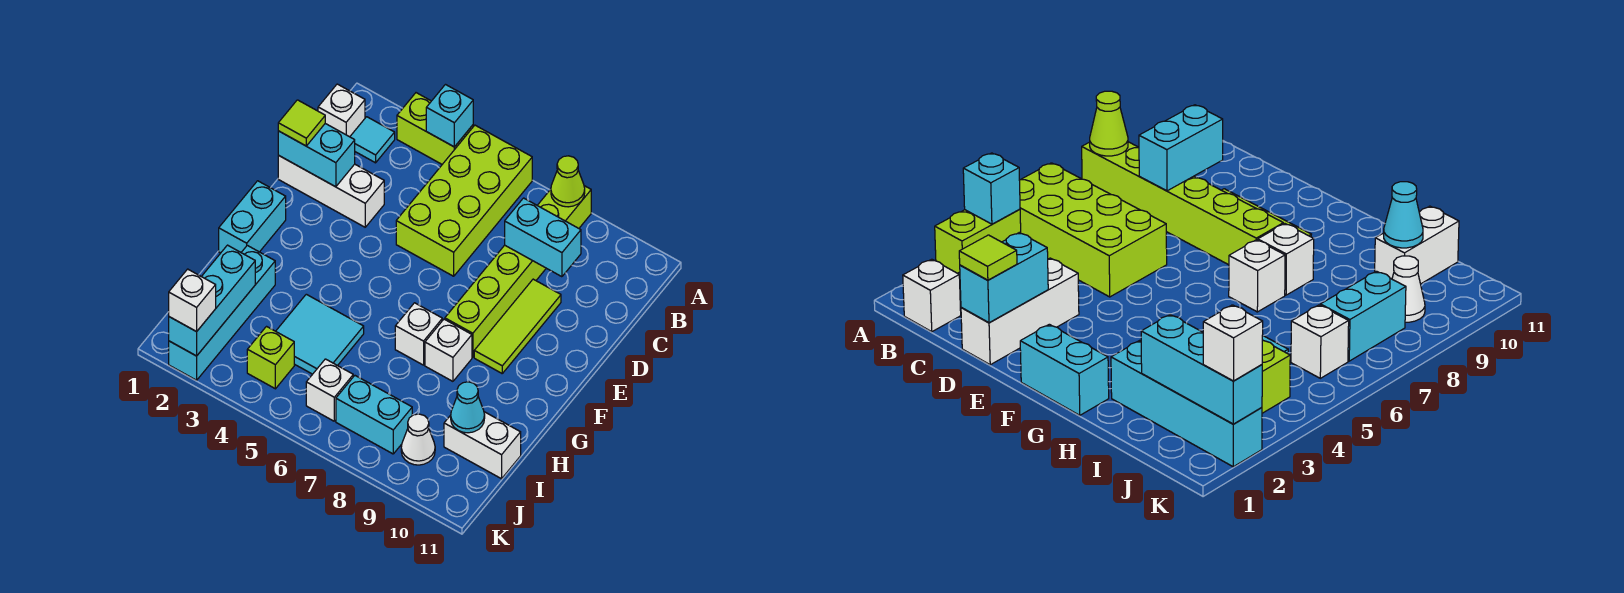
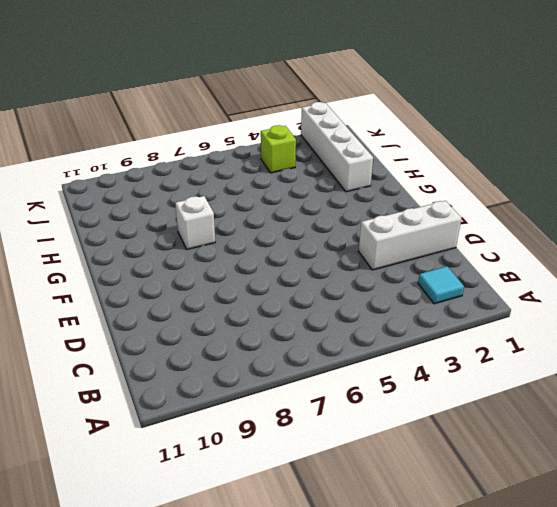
white 1x4 brick [301,102,373,192] -> cyan 1x4 brick [169,245,275,380]
none -> lime 1x2 brick [397,93,473,164]
none -> lime 2x4 brick [396,125,532,276]
none -> lime 1x6 brick [445,186,591,357]

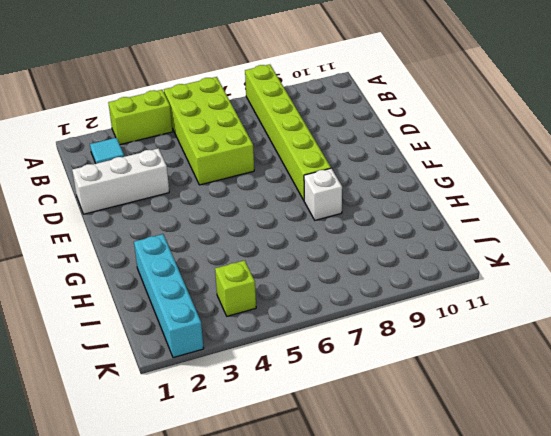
none -> white 1x1 brick [318,84,365,137]
none -> lime 1x3 tile [474,279,561,373]
none -> cyan 1x2 brick [219,181,286,253]

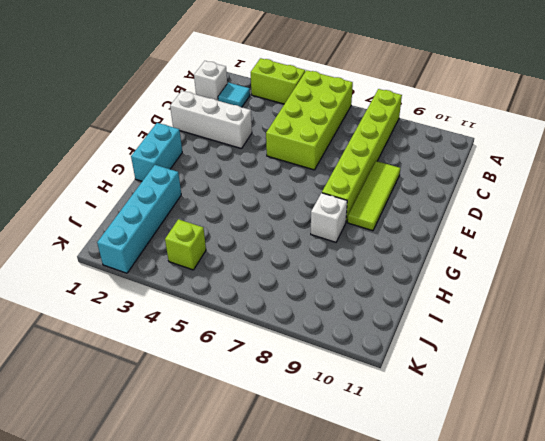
none -> white 1x1 brick [395,303,442,365]
none -> cyan 2x2 tile [276,294,364,374]
none -> white 1x2 brick [444,412,521,479]

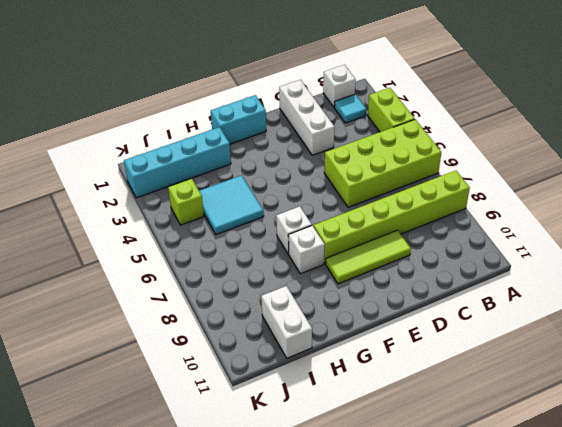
none -> white 1x1 brick [306,359,353,421]
none -> cyan 1x2 brick [336,376,412,454]
none -> white 1x1 cone [401,414,435,465]

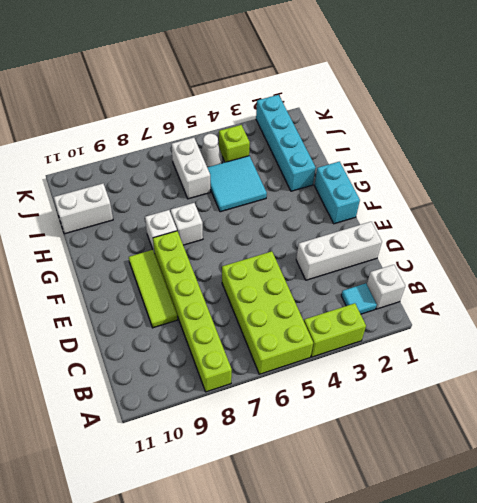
white 1x2 brick [171,138,210,199] -> white 1x1 brick [306,359,353,421]
white 1x1 cone [201,134,222,167] -> white 1x1 cone moved to [401,414,435,465]
none -> cyan 1x2 brick [336,376,412,454]
none -> cyan 1x1 brick [426,85,473,147]
none -> lime 1x1 cone [551,156,585,207]

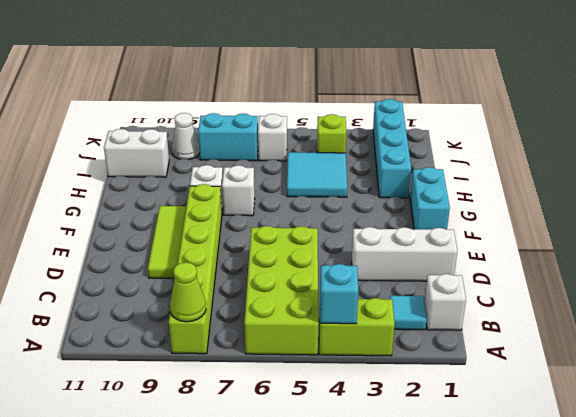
none -> cyan 1x2 brick [505,198,581,277]
none -> cyan 1x2 brick [278,124,355,187]
none -> cyan 1x3 brick [169,245,255,356]

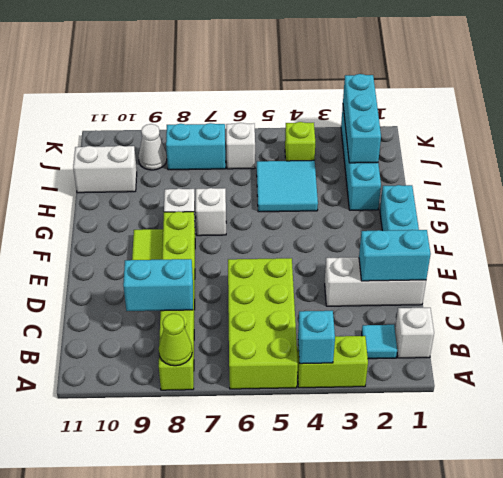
none -> cyan 1x1 cone [451,382,485,433]
none -> lime 1x1 tile [278,100,325,146]
none -> white 1x1 brick [169,269,216,332]

